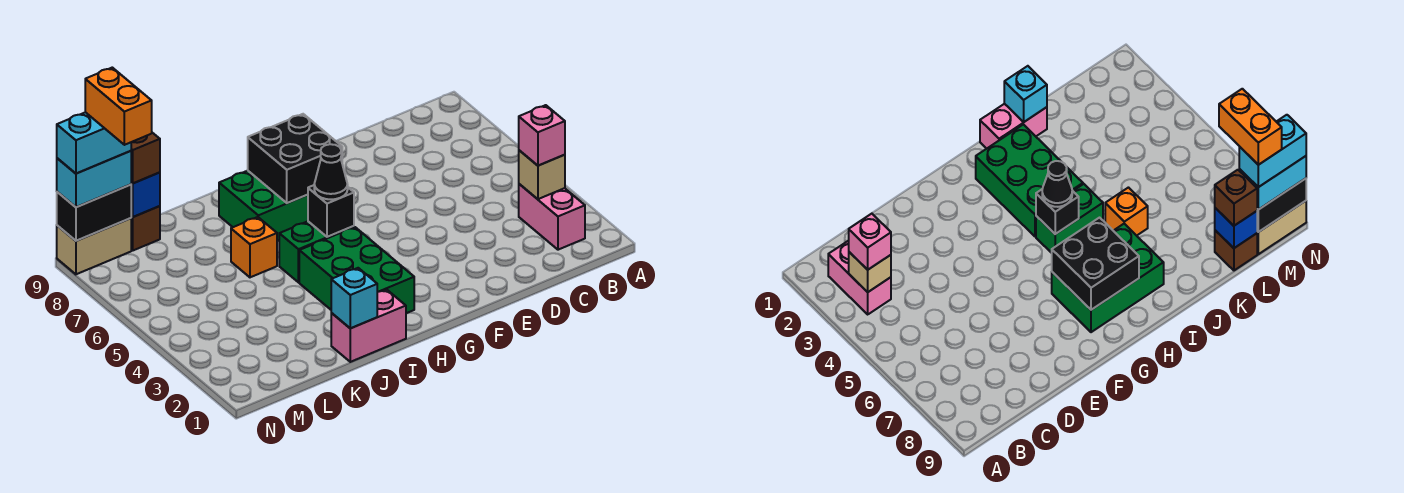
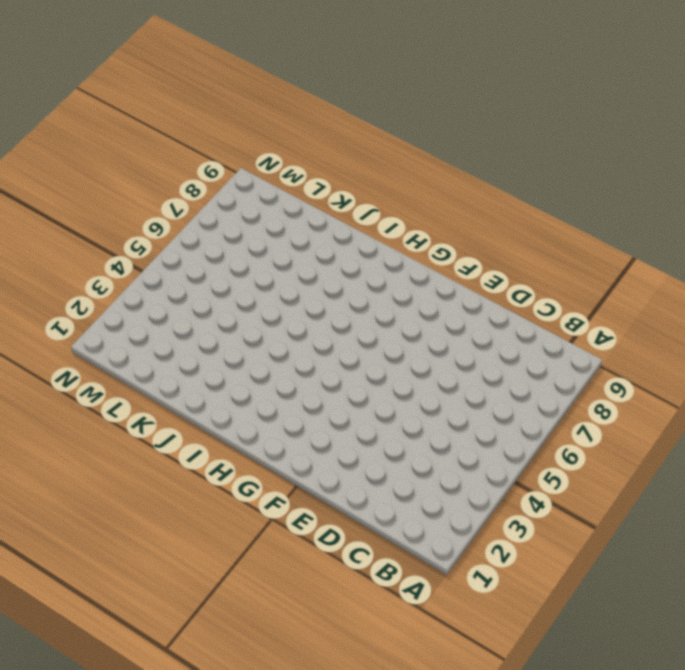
none -> pink 1x2 brick [519,184,585,250]
none -> green 2x3 brick [219,171,308,241]
none -> green 2x3 brick [299,227,414,313]

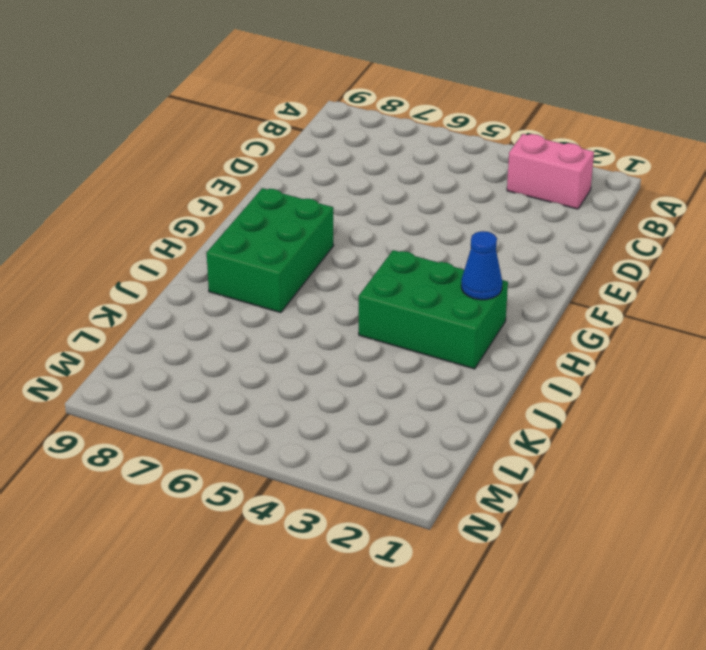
blue 1x1 cone [461,231,502,300] -> none
none -> green 1x2 brick [279,221,354,282]
none -> pink 1x2 brick [331,290,406,362]
none -> orange 1x1 brick [231,217,277,277]

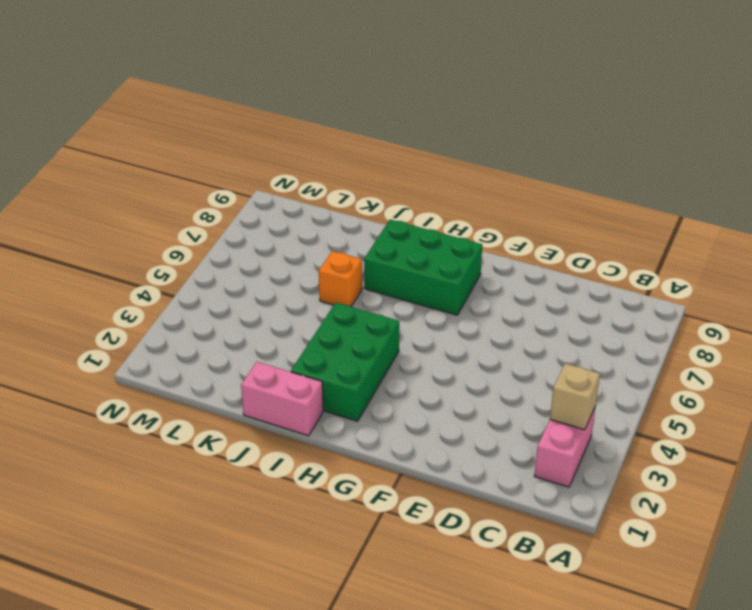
none -> green 1x2 brick [279,221,354,282]
none -> brown 1x1 brick [131,206,160,250]
none -> tan 1x2 brick [57,218,131,274]

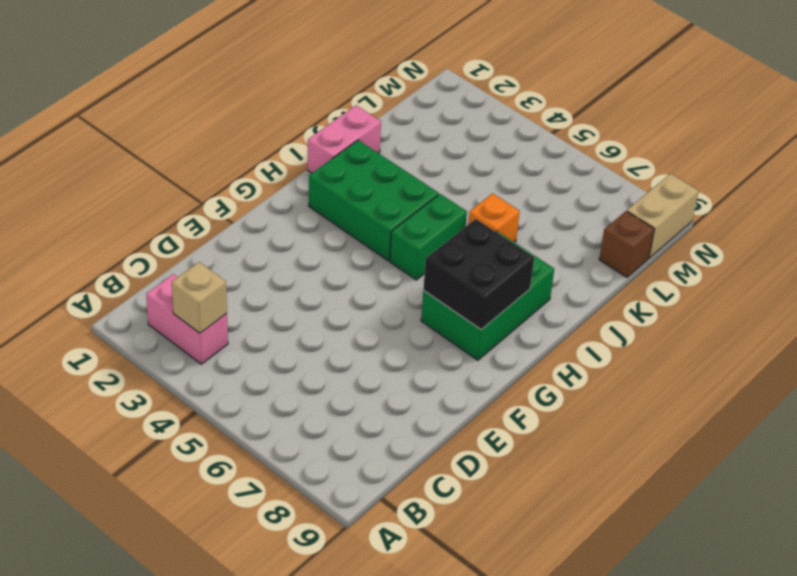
none -> black 1x1 brick [308,185,354,237]
none -> cyan 1x1 brick [331,268,377,328]
none -> blue 1x1 brick [131,172,160,217]

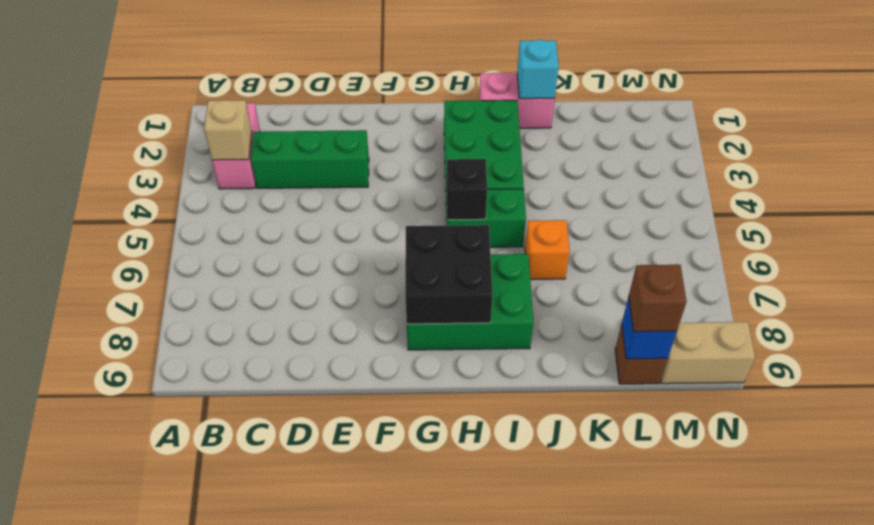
green 1x3 brick [251,130,369,188] -> none
none -> black 1x2 brick [57,185,131,241]
none -> pink 1x1 brick [519,105,565,166]
none -> black 1x1 cone [314,144,348,200]

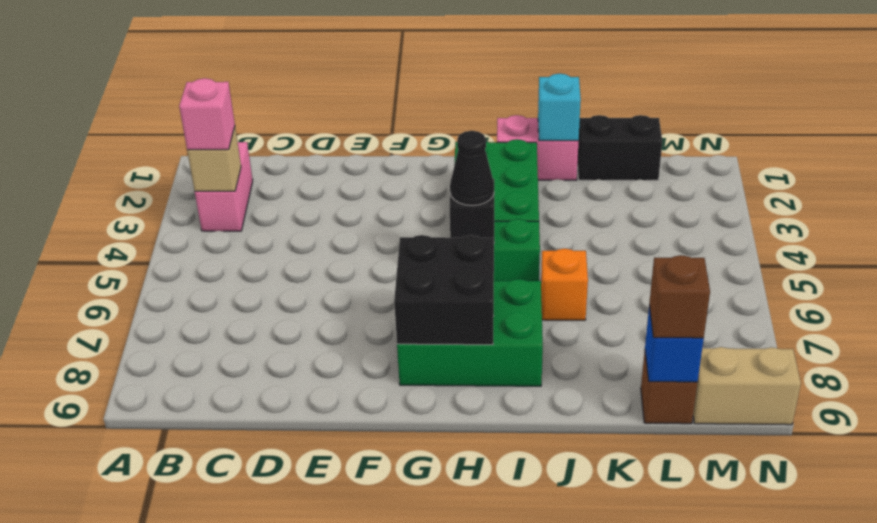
black 1x2 brick [577,115,662,180] -> black 1x2 brick moved to [57,185,131,241]
none -> cyan 1x2 brick [57,151,131,207]
none -> cyan 1x2 brick [57,112,131,174]
none -> orange 1x2 brick [85,68,152,145]

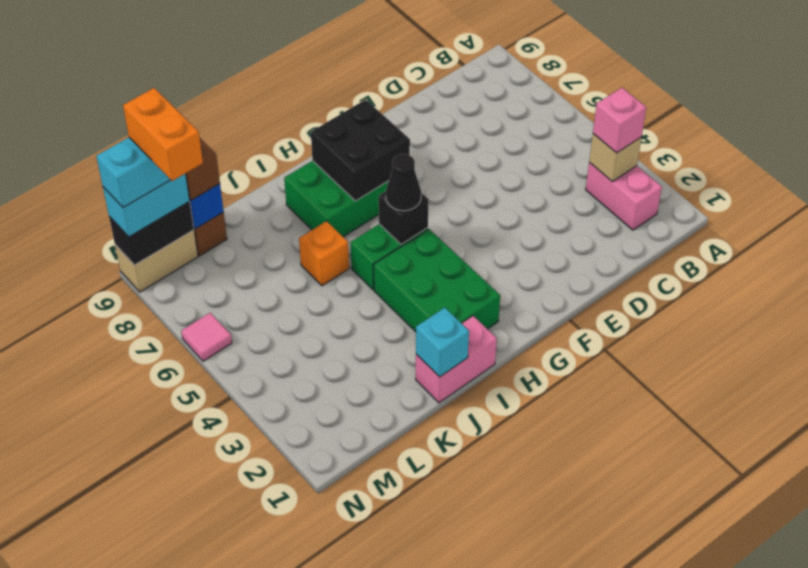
pink 1x1 tile [181,313,232,361] -> none

